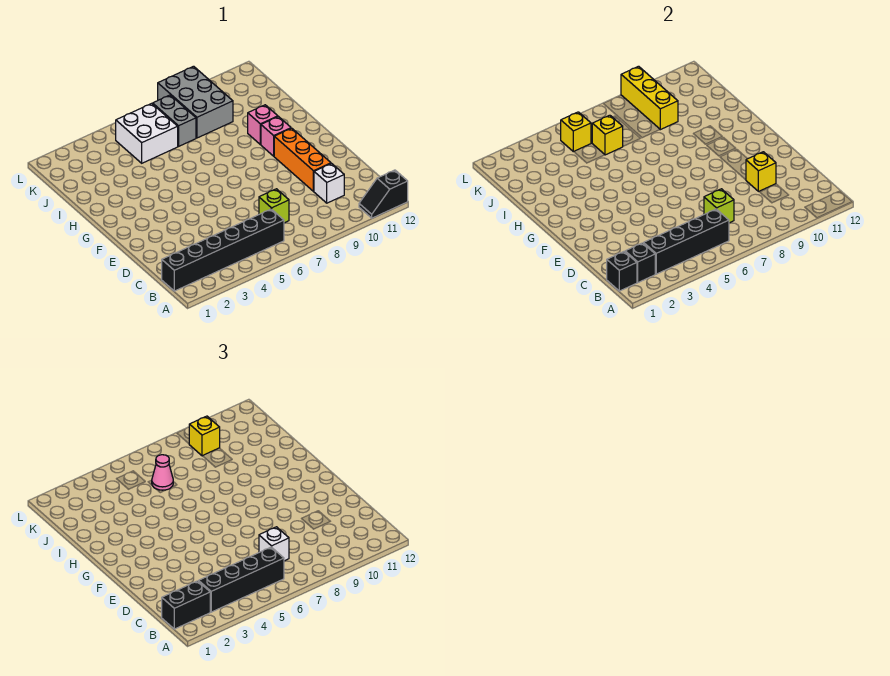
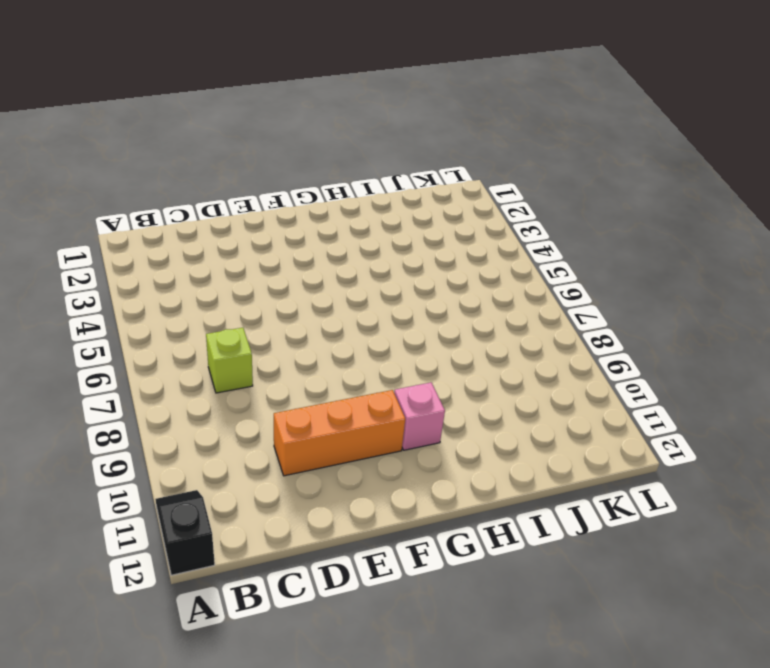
none -> black 1x6 brick [162,209,284,291]
none -> white 1x1 brick [314,164,344,203]
none -> pink 1x1 brick [248,105,278,145]

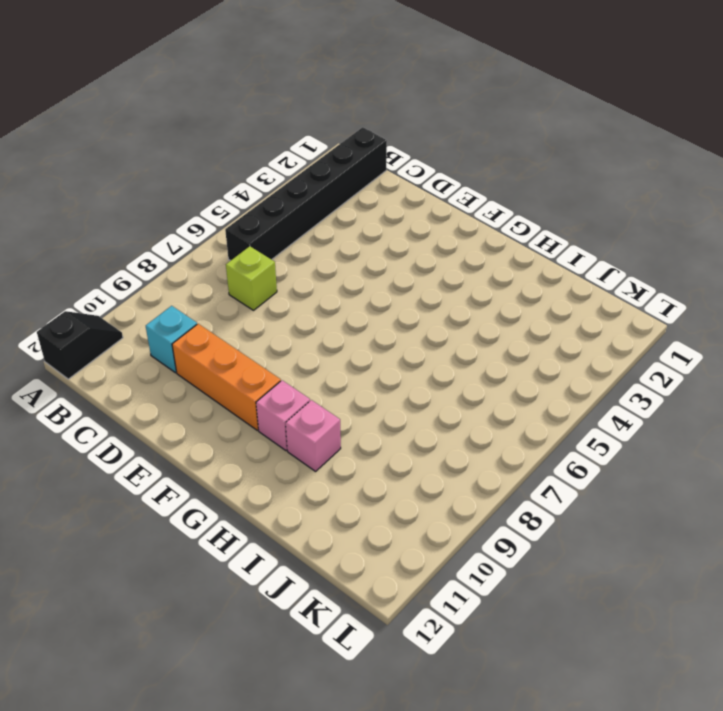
cyan 1x1 brick [146,306,197,373] -> white 1x1 brick [314,164,344,203]
none -> white 2x2 brick [116,103,178,163]
none -> grey 1x2 brick [153,95,196,146]
none -> grey 2x3 brick [158,66,233,138]

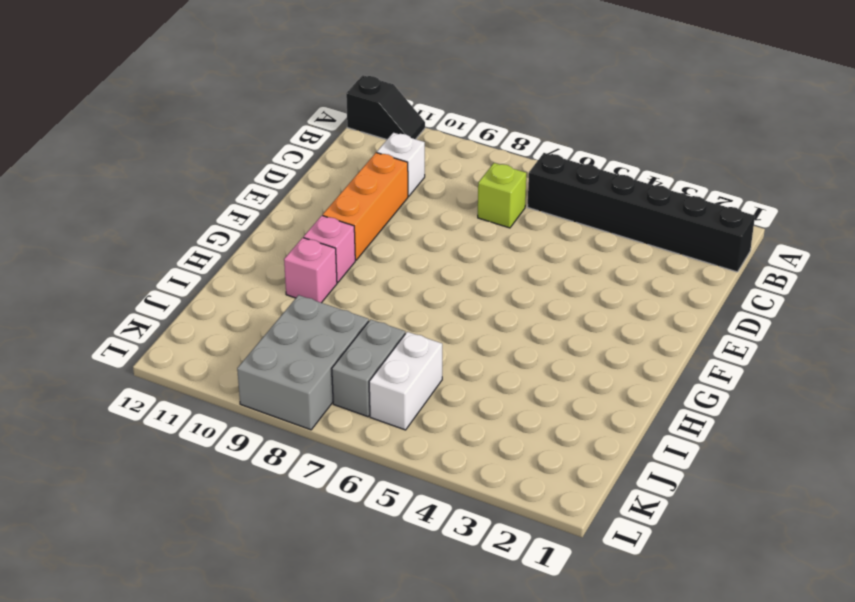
white 1x2 brick [369,332,442,430] -> white 2x2 brick [116,103,178,163]
none -> black 1x1 brick [607,251,637,291]
none -> black 1x1 brick [625,243,655,282]
none -> black 1x4 brick [644,209,729,274]

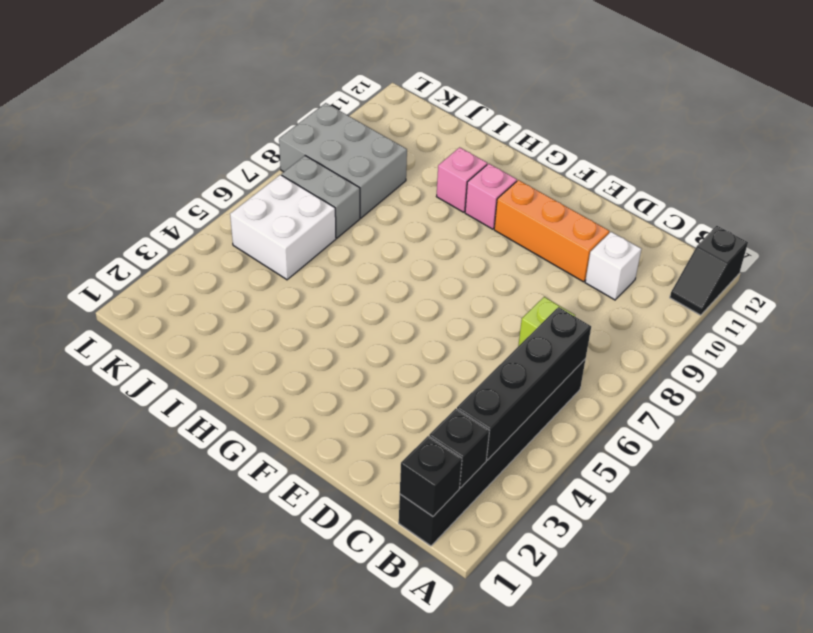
none -> lime 1x1 brick [704,189,734,223]
none -> yellow 1x1 brick [746,152,776,191]
none -> yellow 1x1 brick [592,115,623,155]

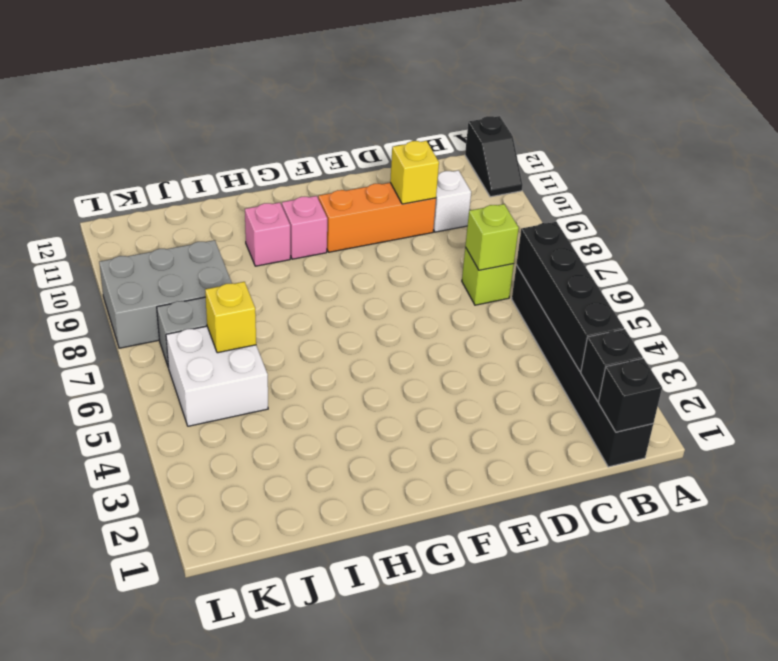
none -> yellow 1x3 brick [621,66,678,130]
none -> yellow 1x1 brick [561,112,591,152]
none -> black 1x2 brick [162,581,210,629]

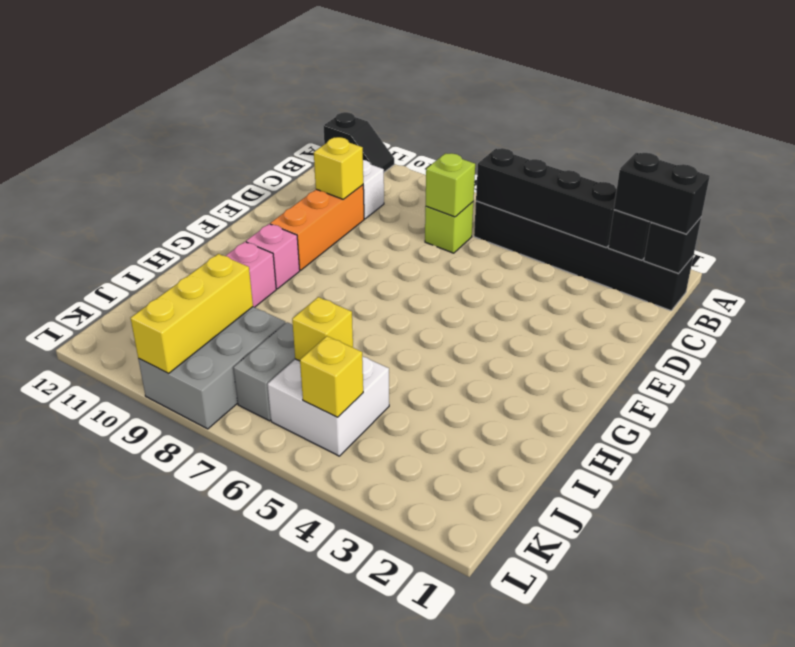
none -> black 1x4 brick [199,547,284,612]
none -> white 1x1 brick [259,527,289,561]
none -> pink 1x1 cone [152,455,173,490]

